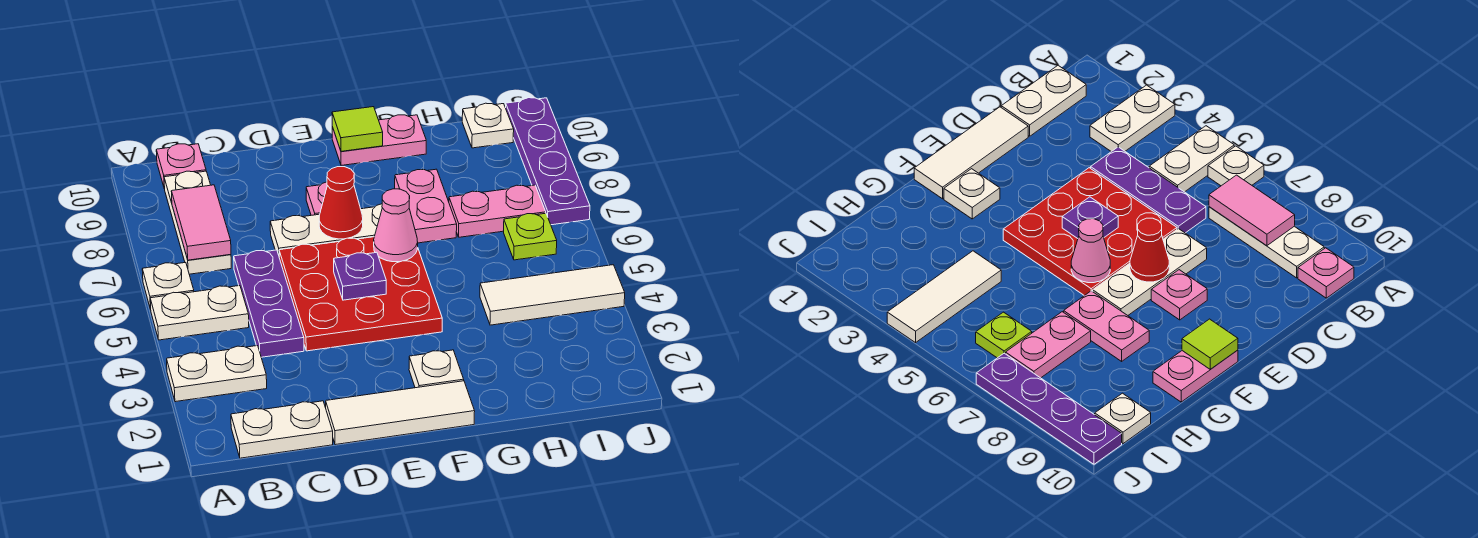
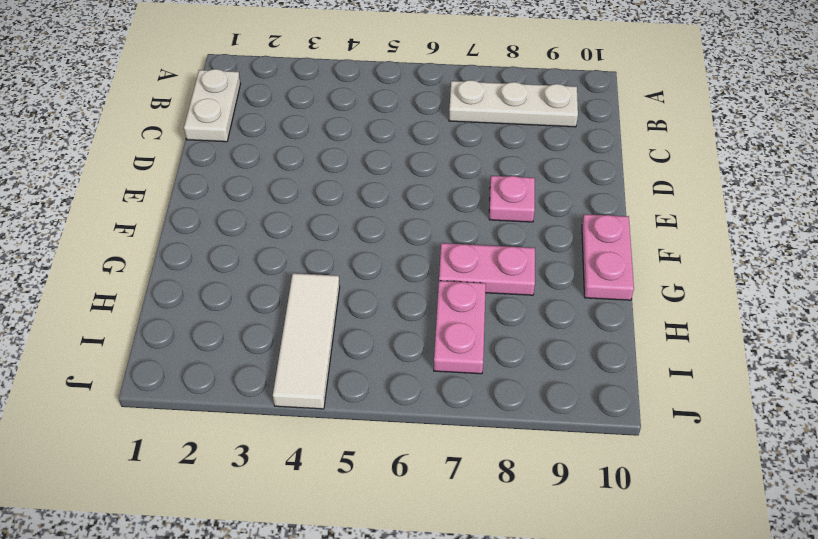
none -> white 1x2 plate [167,346,267,402]
none -> white 1x2 plate [150,286,249,340]
none -> white 1x1 plate [142,262,194,310]

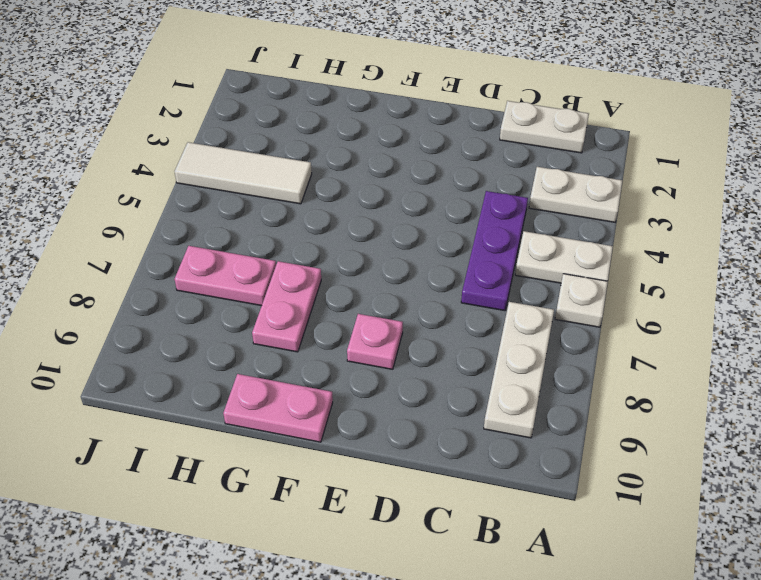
none -> pink 1x1 plate [156,144,206,189]
none -> white 1x3 tile [326,381,475,445]
none -> red 3x3 plate [279,237,442,351]

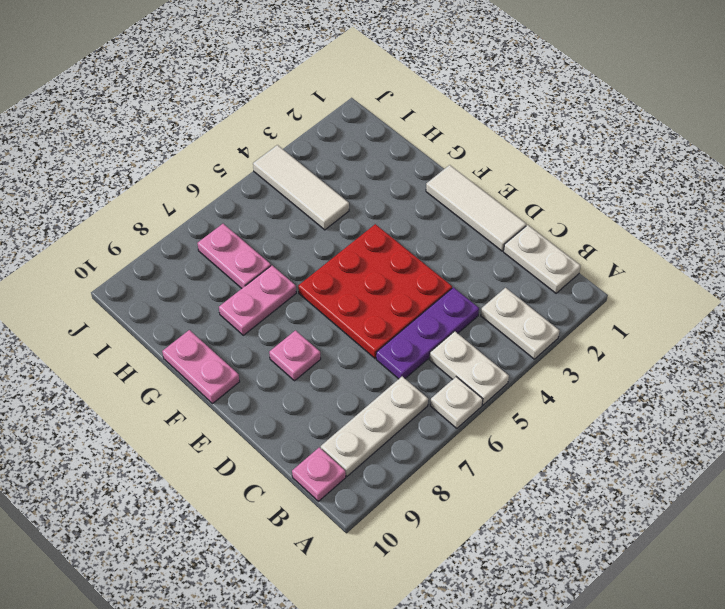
none -> white 1x3 plate [270,204,382,255]
none -> white 1x1 plate [409,350,464,388]
none -> lime 1x1 plate [504,213,557,260]

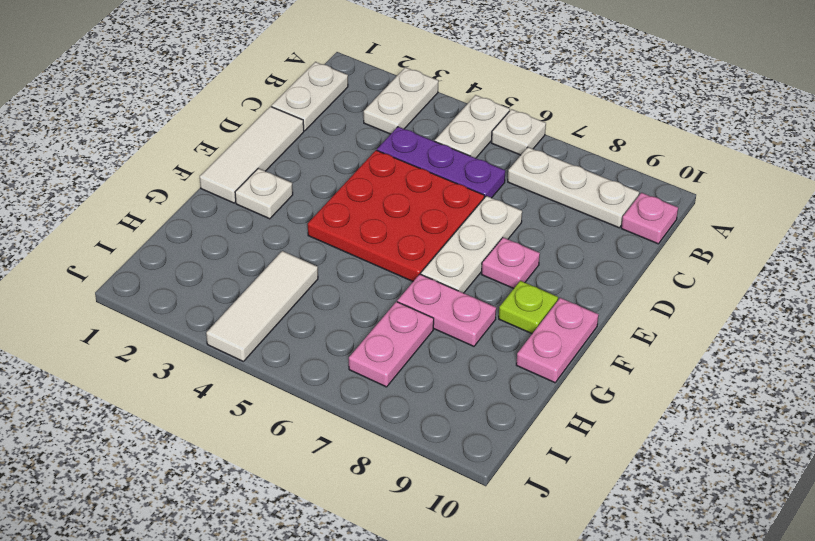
lime 1x1 plate [499,281,558,334] -> lime 1x1 plate moved to [504,213,557,260]
none -> white 1x1 plate [462,103,514,148]
none -> purple 1x4 plate [506,98,590,225]
none -> pink 1x2 tile [171,185,231,260]

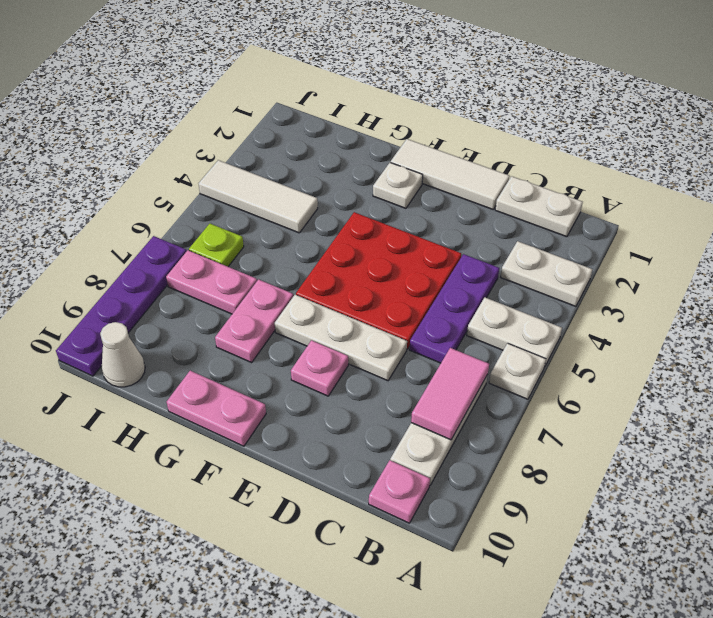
white 1x1 cone [100,322,145,387] -> white 1x1 plate [462,103,514,148]
none -> purple 1x1 plate [334,252,386,300]
none -> red 1x1 cone [319,167,363,239]
none -> pink 1x1 cone [374,189,418,262]

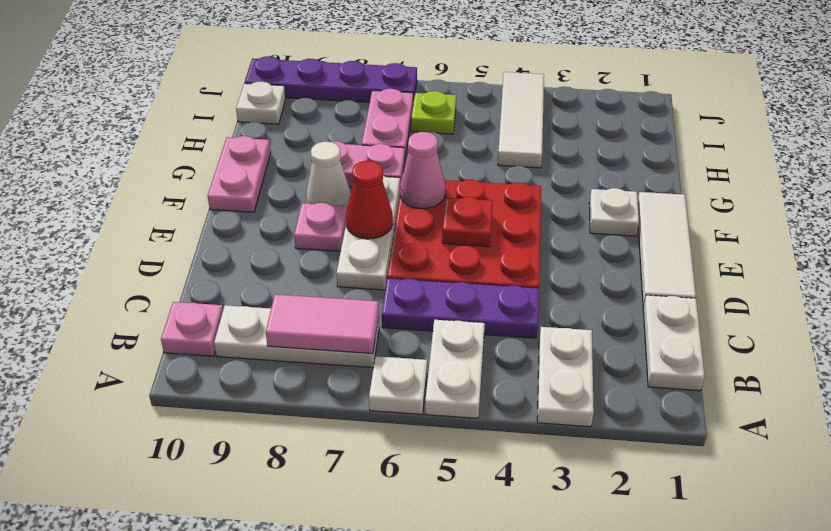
red 1x1 plate [442,197,493,247] -> purple 1x1 plate [334,252,386,300]
white 1x1 cone [306,142,351,207] -> none
none -> lime 1x1 tile [332,107,383,151]

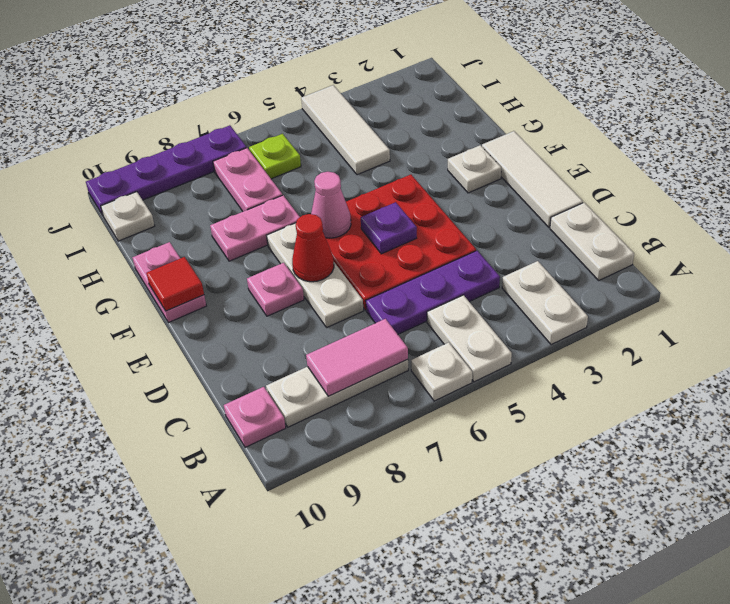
red 1x1 tile [147,257,204,311] -> lime 1x1 tile [332,107,383,151]

